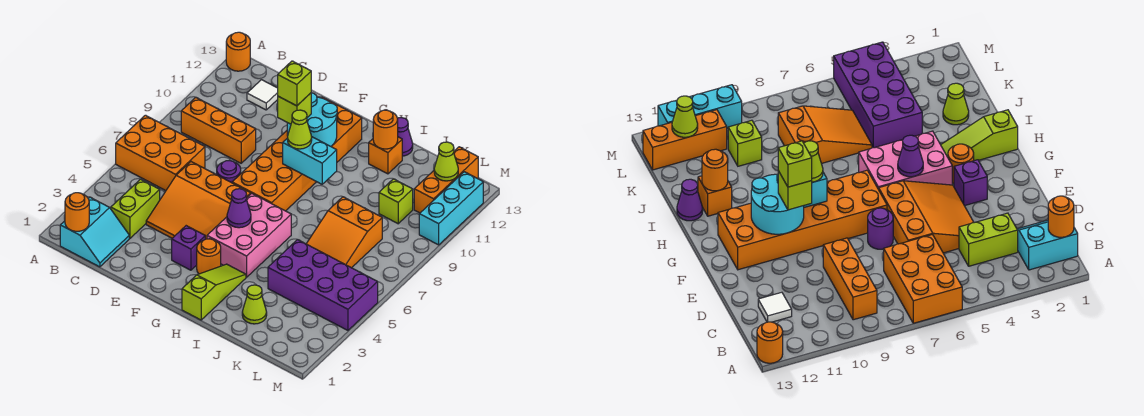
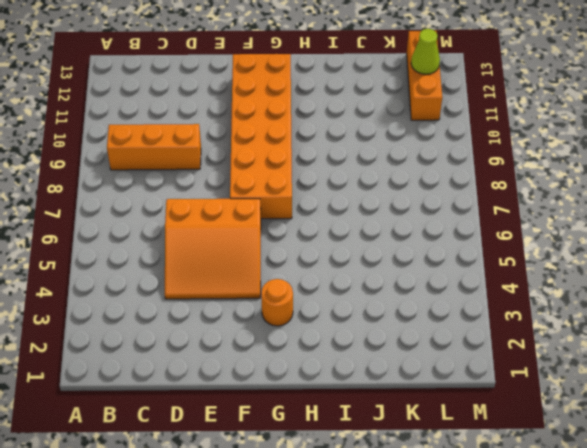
none -> orange 2x3 brick [116,115,205,191]
none -> orange 1x1 round brick [226,32,250,71]
none -> cyan 2x2 slope [60,197,129,267]
none -> lime 1x2 brick [111,179,160,238]

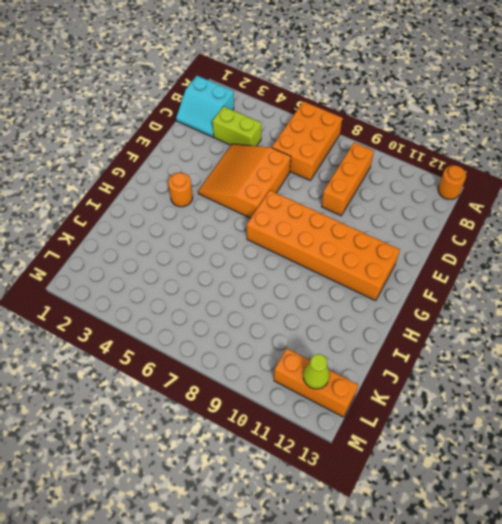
none -> white 1x1 tile [247,80,278,110]
none -> purple 1x1 round brick [217,161,241,183]
none -> purple 1x1 brick [172,226,205,270]
none -> pink 2x3 brick [207,193,291,277]

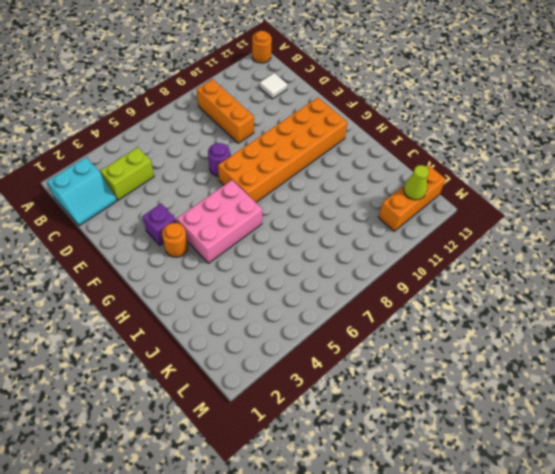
none -> orange 2x3 brick [116,115,205,191]
none -> orange 3x3 slope [146,162,251,239]
none -> lime 1x3 slope [182,264,246,320]
none -> orange 1x1 brick [369,137,402,174]

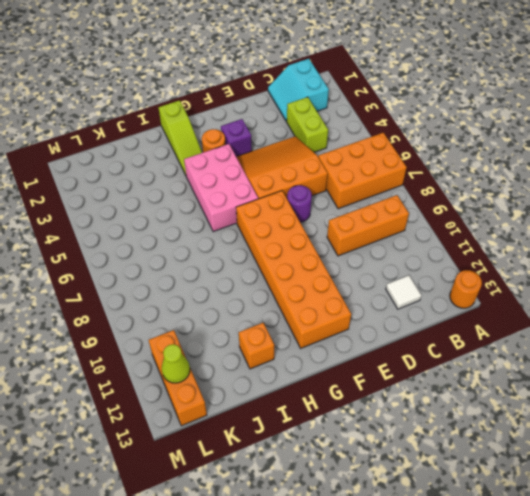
none -> purple 1x1 cone [397,118,413,156]
none -> lime 1x1 cone [242,285,267,324]
none -> purple 2x4 brick [268,240,378,330]
none -> orange 2x3 slope [306,197,382,268]

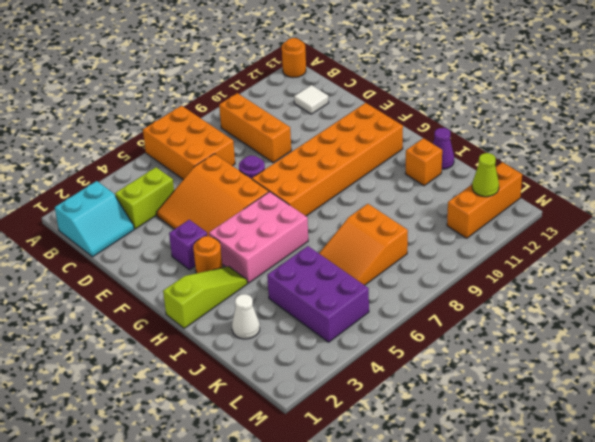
white 1x1 cone [232,294,260,339] -> lime 1x1 cone [242,285,267,324]
purple 2x3 brick [267,246,369,342] -> purple 2x4 brick [268,240,378,330]
none -> lime 1x1 brick [379,179,413,224]
none -> cyan 1x3 brick [419,172,483,245]
none -> orange 1x1 round brick [65,193,89,231]
none -> cyan 2x2 round brick [287,93,337,146]

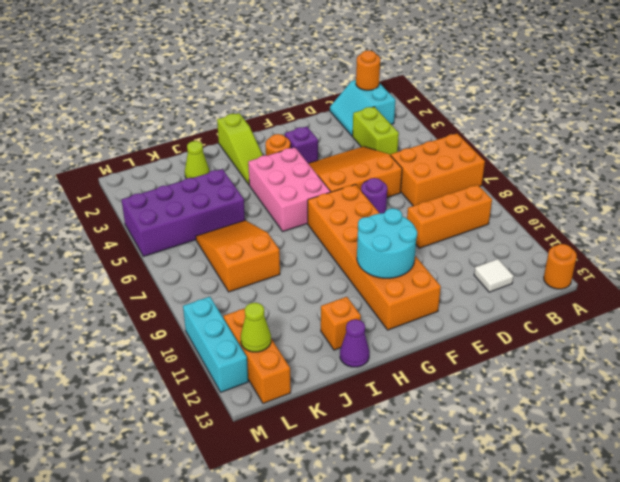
none -> lime 1x1 brick [379,179,413,224]
none -> purple 1x1 cone [227,189,251,228]
none -> cyan 1x2 brick [283,137,337,184]
none -> orange 1x1 round brick [373,110,398,149]

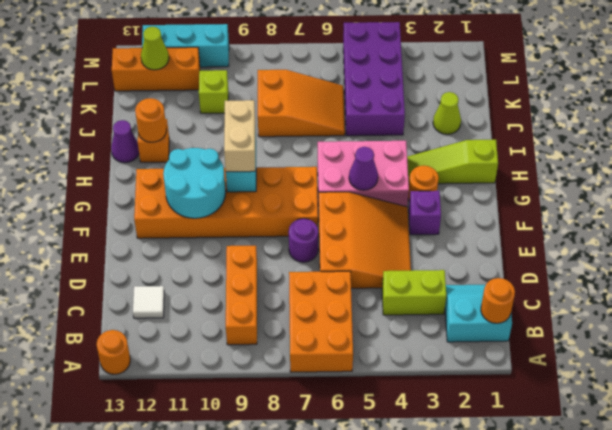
tan 1x2 brick [224,100,255,172] -> lime 1x1 cone [288,110,312,149]
none -> lime 1x1 brick [278,93,311,124]
none -> lime 1x1 brick [278,61,311,106]

